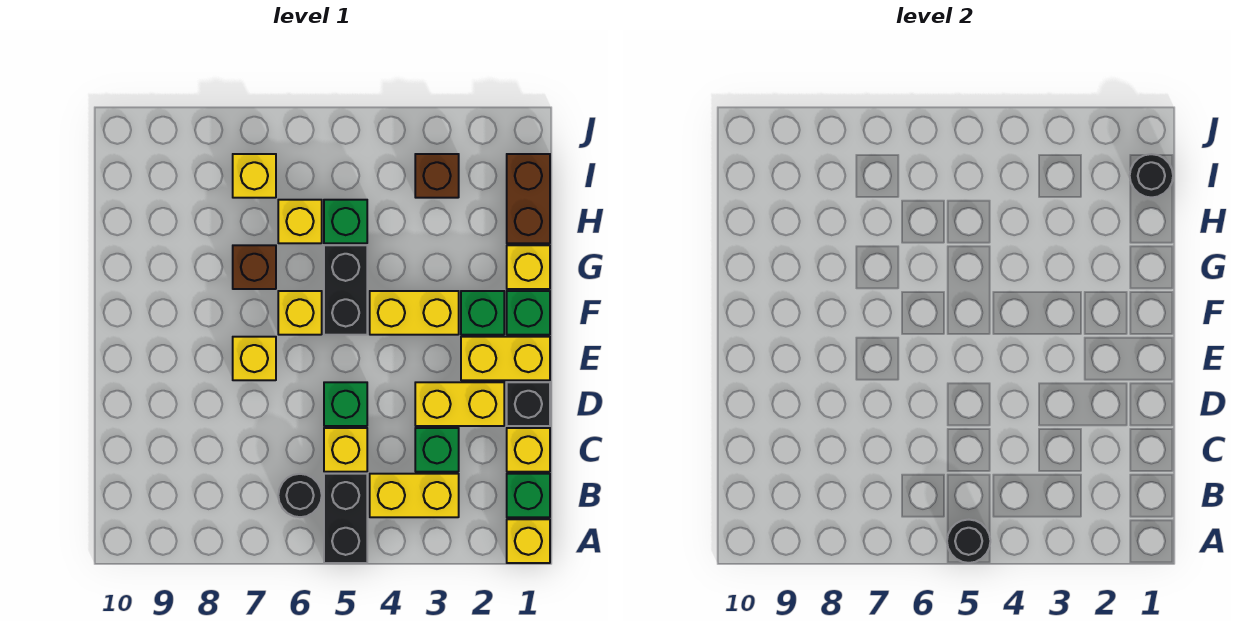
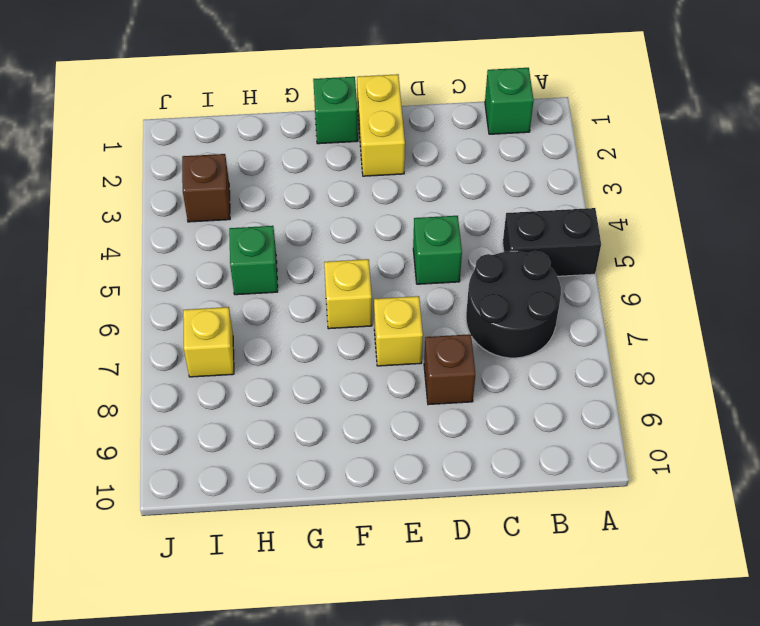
black 2x2 round brick [466,251,561,358] -> black 1x1 round brick [278,474,322,517]
brown 1x1 brick [424,334,475,405] -> brown 1x1 brick moved to [233,245,276,289]
none -> yellow 1x1 brick [507,519,550,563]
none -> yellow 1x2 brick [370,474,459,517]
none -> yellow 1x1 brick [507,428,550,472]

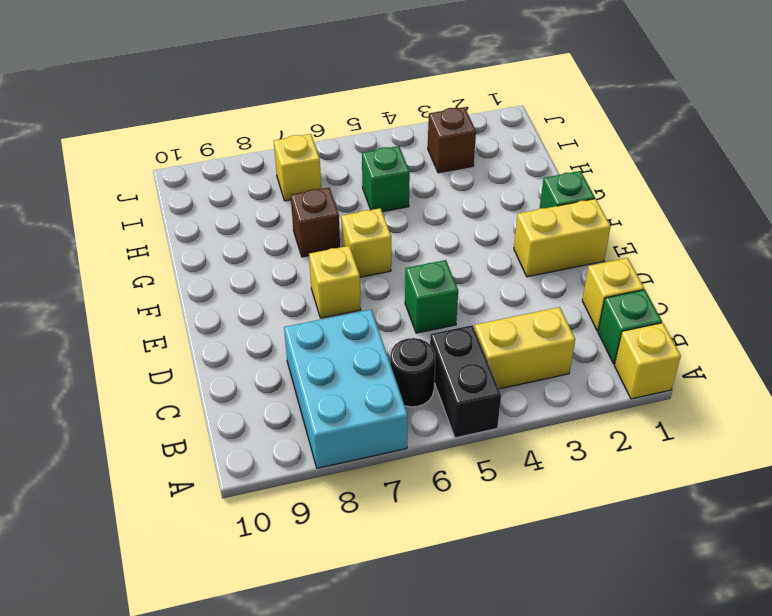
cyan 2x3 brick [284,310,408,468] -> none
none -> green 1x1 brick [415,428,459,472]
none -> yellow 1x1 brick [324,428,367,472]
none -> black 1x1 brick [507,382,550,426]

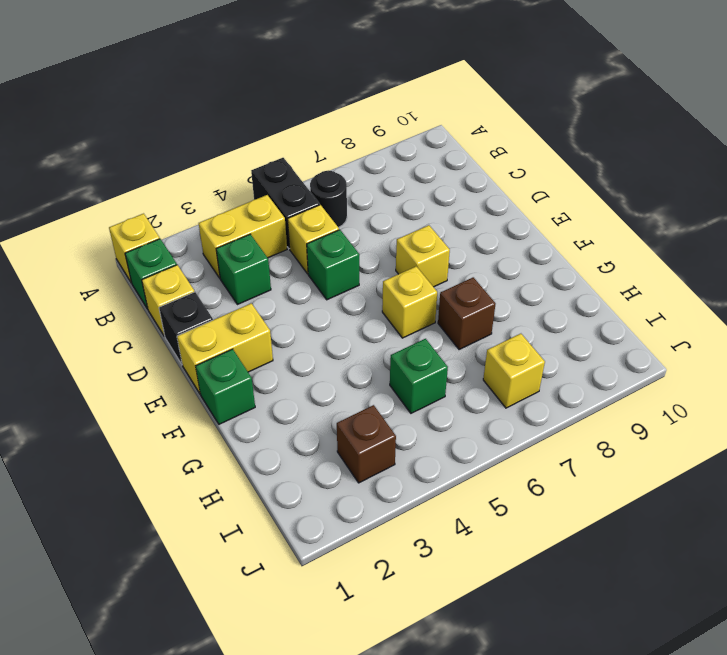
none -> yellow 1x2 brick [415,382,504,426]
none -> green 1x1 brick [461,291,504,335]
none -> yellow 1x2 brick [370,291,459,335]

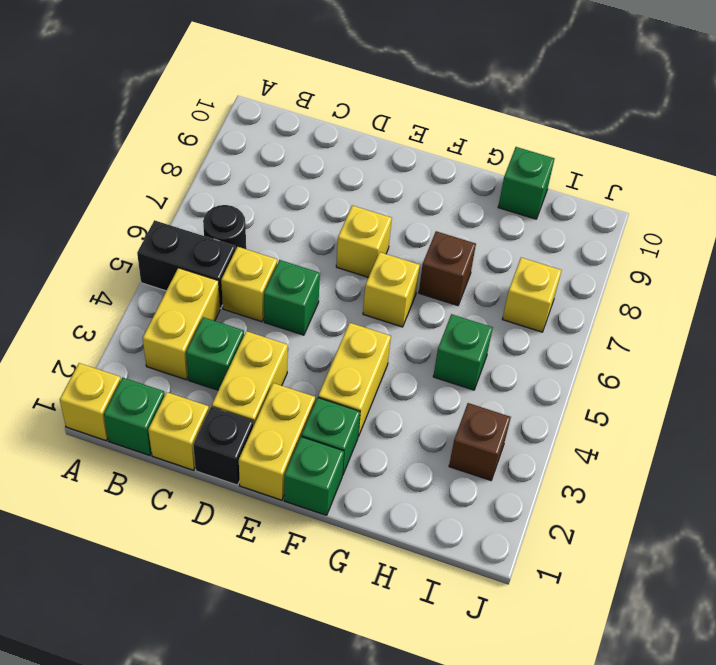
green 1x1 brick [498,147,554,219] -> none
none -> black 1x2 brick [324,245,367,335]
none -> yellow 1x1 brick [507,245,550,289]
none -> brown 1x2 brick [507,154,550,243]

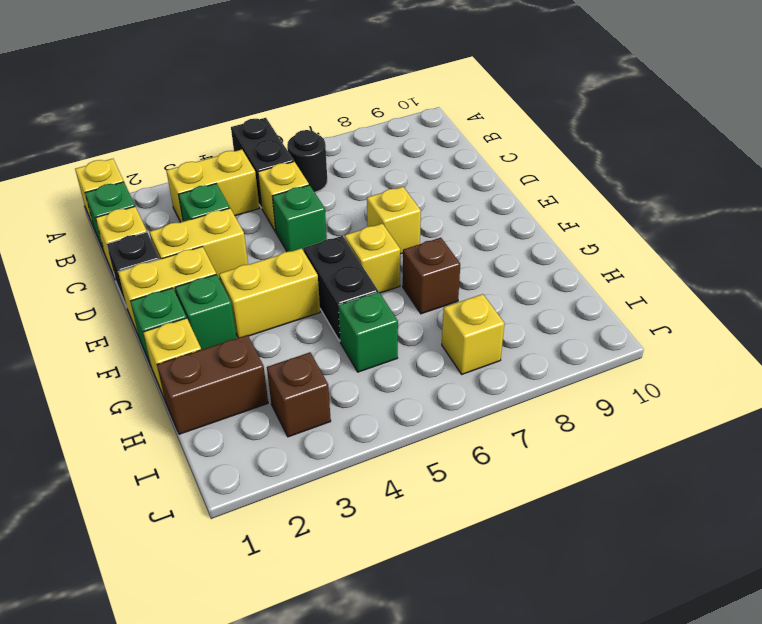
brown 1x2 brick [157,335,268,434] -> brown 1x2 brick turned to [507,154,550,243]
none -> yellow 1x1 brick [278,200,322,243]
none -> black 1x1 round brick [947,520,990,563]
none -> black 1x1 round brick [1130,154,1173,198]

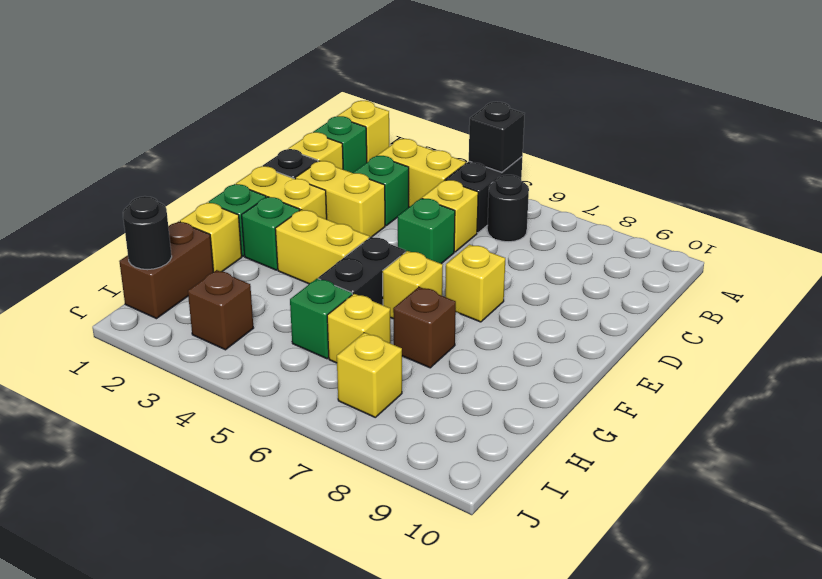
black 1x1 brick [469,102,525,172] -> black 1x1 round brick [947,520,990,563]

